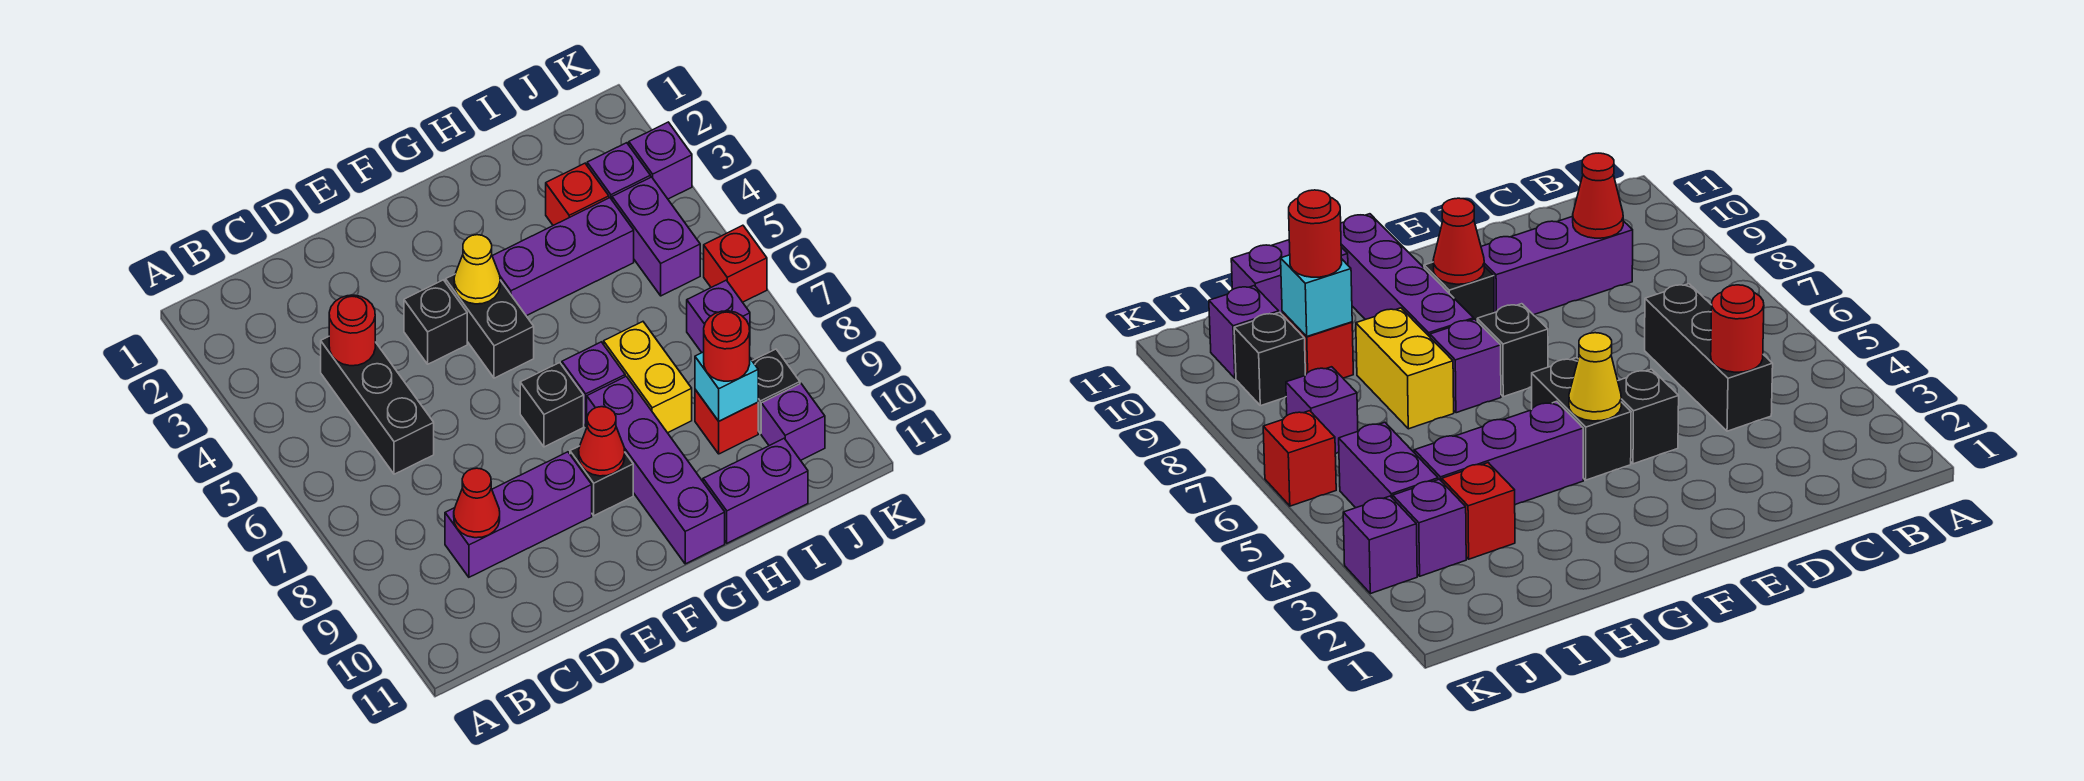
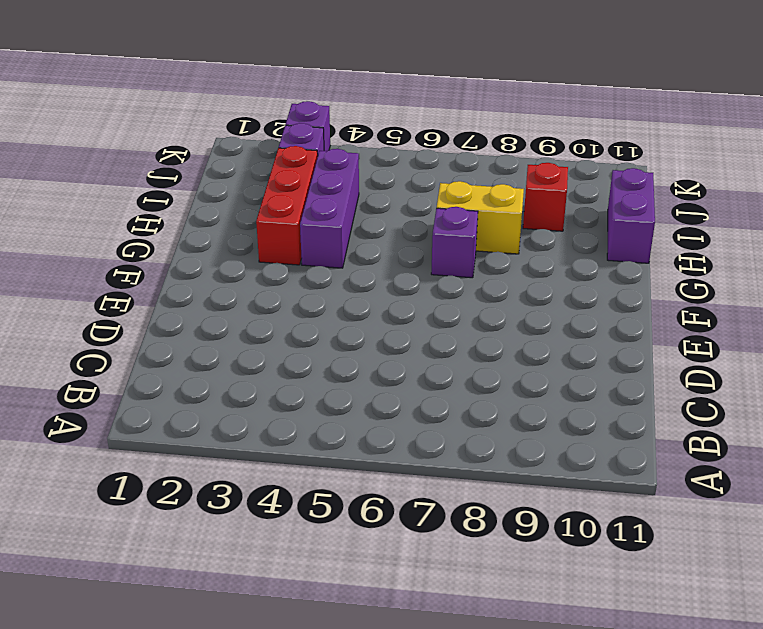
red 1x3 brick [256,146,318,265] -> red 1x1 brick [546,163,609,225]
none -> black 1x3 brick [321,337,434,474]
none -> purple 1x3 brick [445,452,592,577]
none -> black 1x1 brick [404,280,467,364]

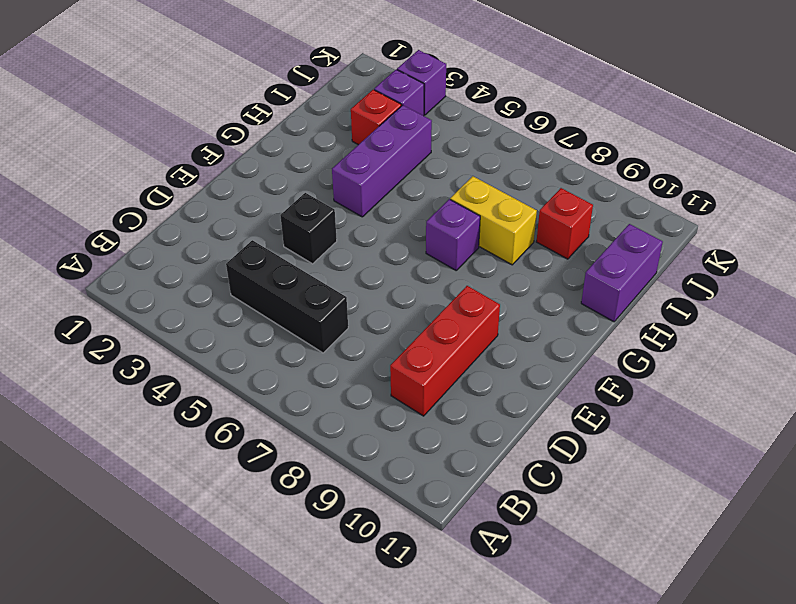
red 1x3 brick [390,286,500,416] -> purple 1x3 brick [445,452,592,577]
none -> black 1x2 brick [446,274,534,378]
none -> black 1x1 brick [520,363,584,447]
none -> black 1x1 brick [570,446,633,516]

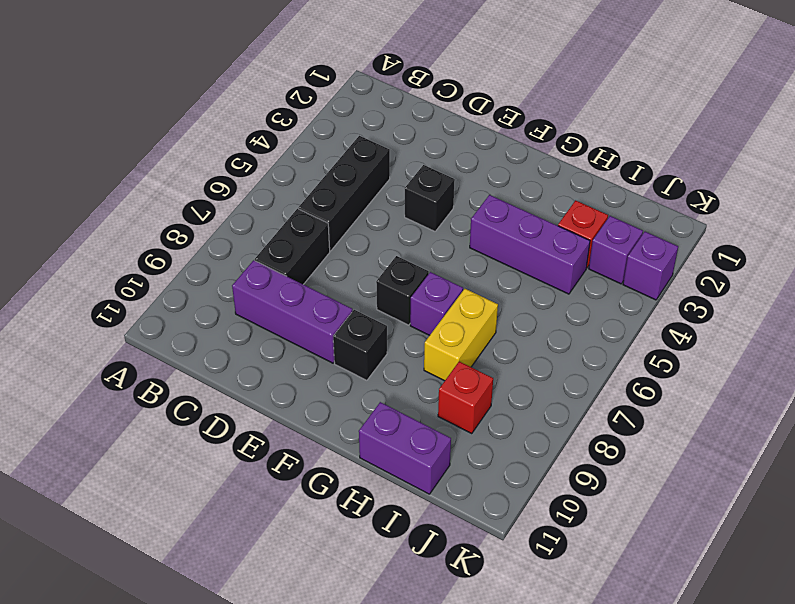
black 1x2 brick [255,209,330,285] -> black 1x2 brick moved to [446,274,534,378]
none -> purple 1x4 brick [587,376,725,564]
none -> purple 1x2 brick [612,177,700,296]
none -> purple 1x1 brick [687,280,750,353]

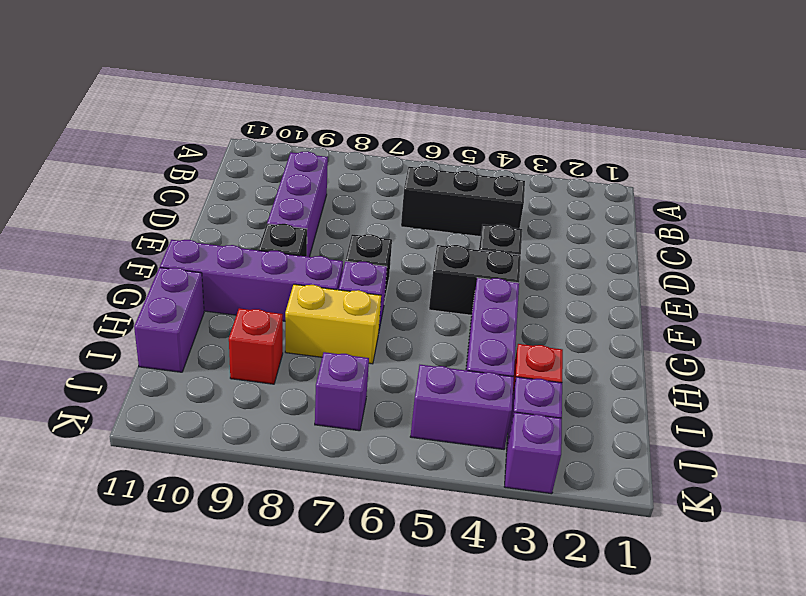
none -> black 1x1 brick [753,349,800,433]
none -> purple 1x1 brick [761,384,825,460]
none -> red 1x1 brick [704,225,767,302]

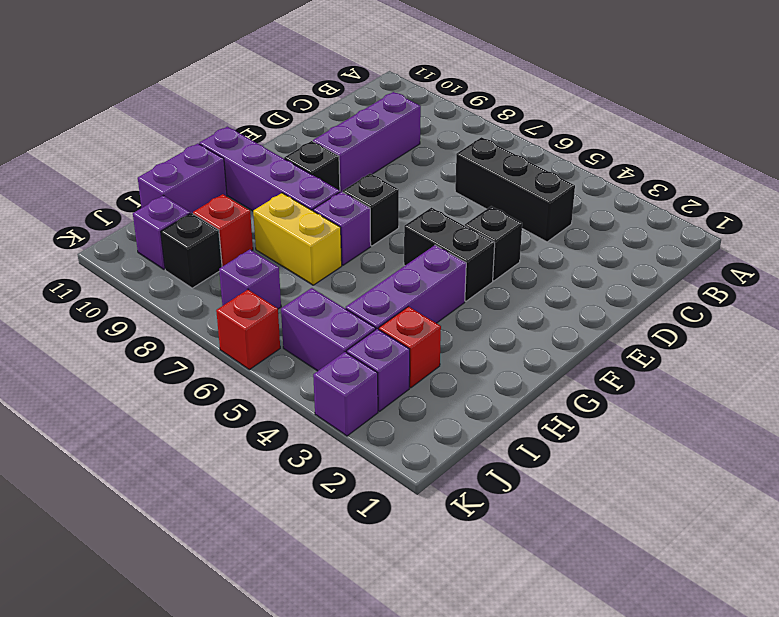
none -> red 1x1 round brick [329,295,375,366]
none -> red 1x1 cone [454,468,500,538]
none -> yellow 1x1 cone [454,235,500,304]

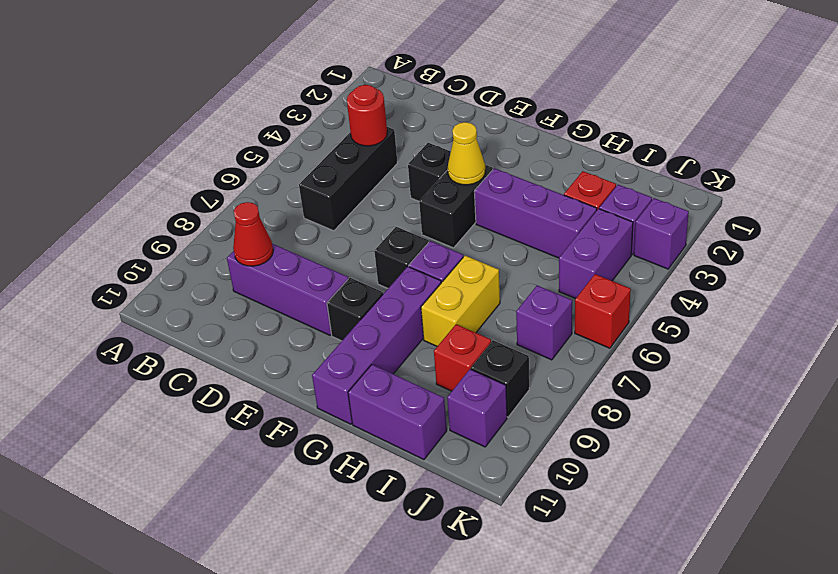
none -> red 1x1 cone [579,407,625,476]
none -> cyan 1x1 brick [695,352,758,421]
none -> red 1x1 round brick [704,311,750,381]

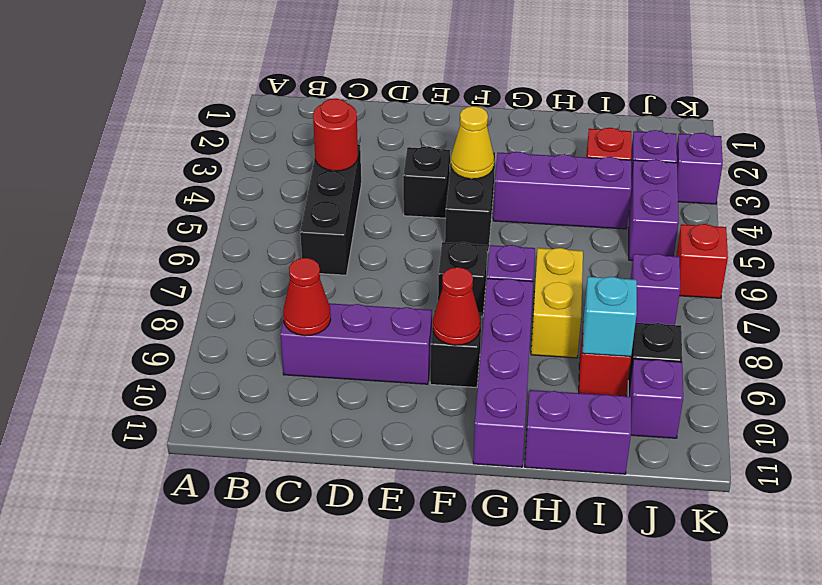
none -> red 1x1 round brick [704,311,750,381]

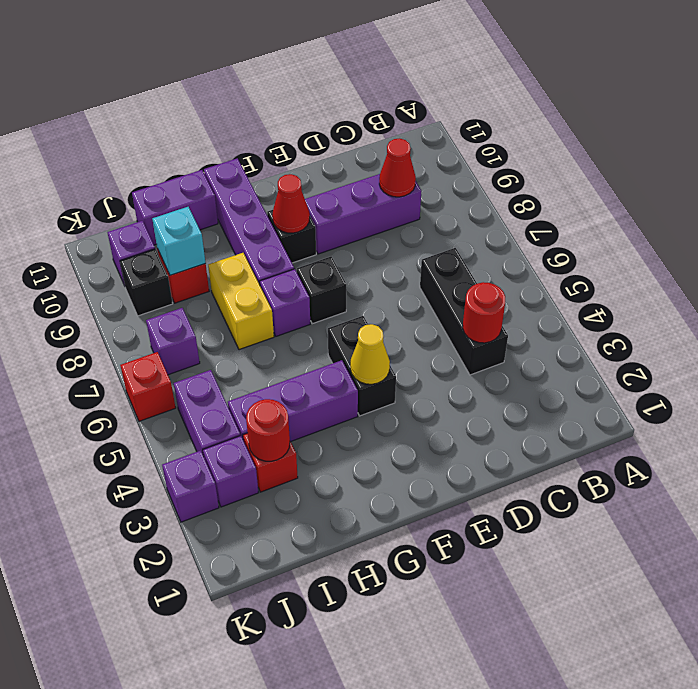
red 1x1 round brick [246,399,290,461] -> red 1x1 round brick moved to [704,311,750,381]
none -> black 1x1 brick [404,280,467,364]

